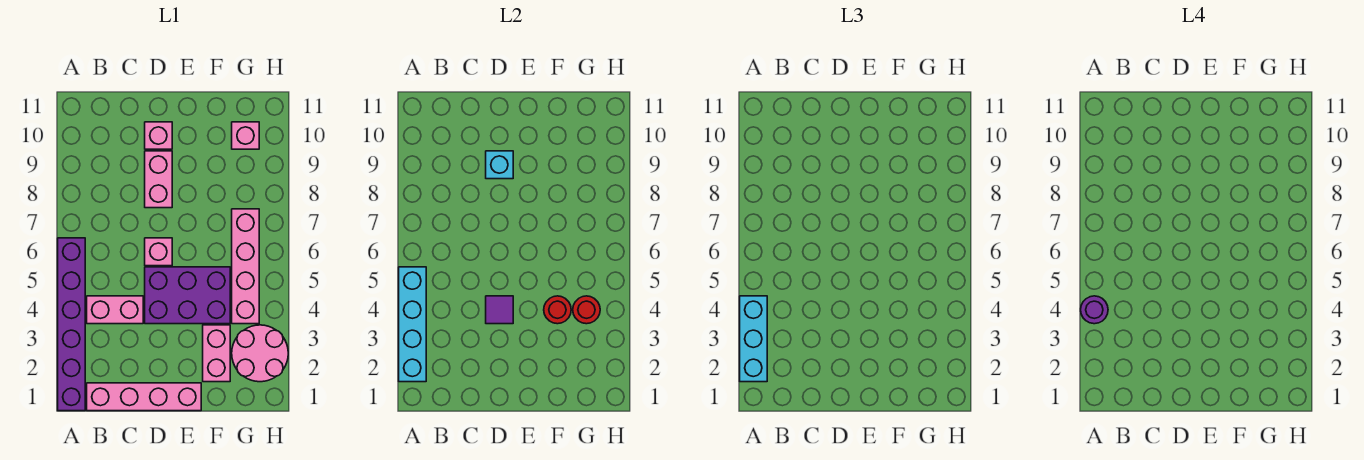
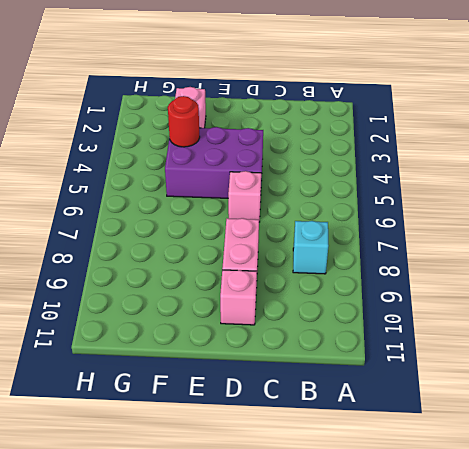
cyan 1x1 brick [293,221,329,274] -> cyan 1x1 brick moved to [486,151,513,179]
none -> purple 1x6 brick [58,238,85,411]
none -> pink 1x4 brick [87,383,201,411]
none -> pink 1x2 brick [87,296,143,324]

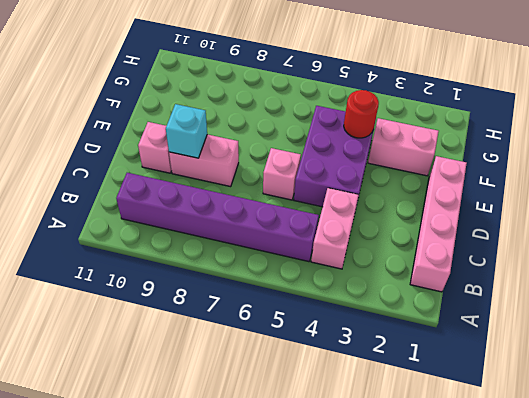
purple 1x6 brick [116,173,319,262] -> purple 1x6 brick moved to [58,238,85,411]
none -> pink 2x2 round brick [232,325,288,382]
none -> pink 1x4 brick [232,209,259,324]
none -> pink 1x1 brick [232,122,259,149]

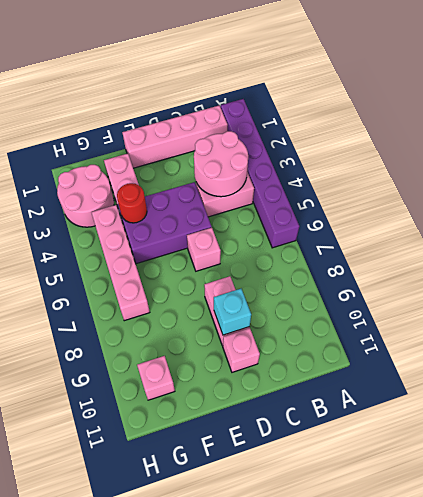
pink 2x2 round brick [194,131,248,197] -> none
none -> cyan 1x4 brick [399,267,426,382]
none -> purple 1x1 tile [486,296,513,324]
none -> red 1x1 round brick [573,296,600,324]

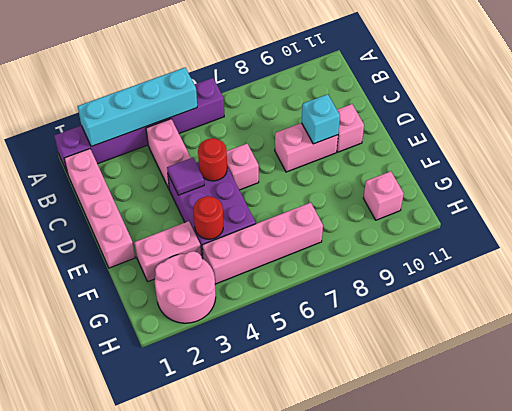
red 1x1 round brick [198,138,227,181] -> red 1x1 round brick moved to [573,296,600,324]
none -> cyan 1x3 brick [740,296,767,382]
none -> purple 1x1 round brick [1081,296,1108,324]

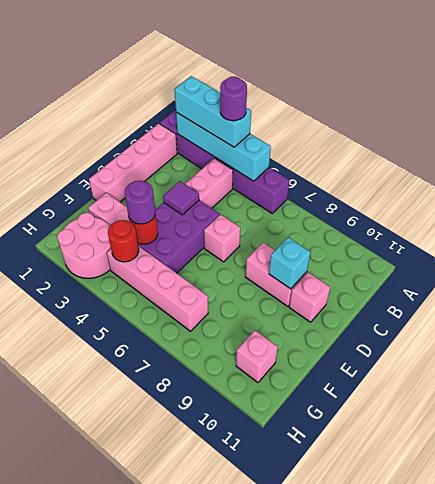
purple 1x1 round brick [125,181,155,224] -> none

